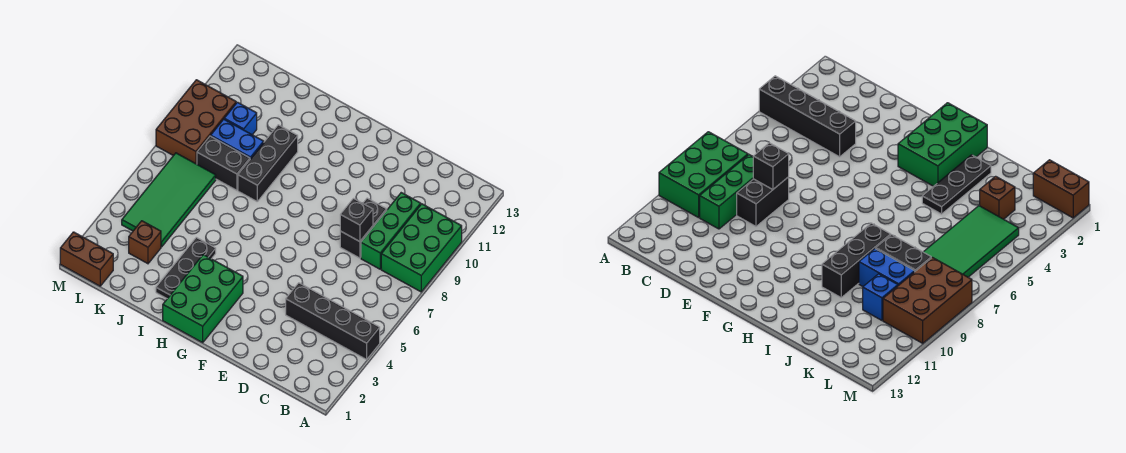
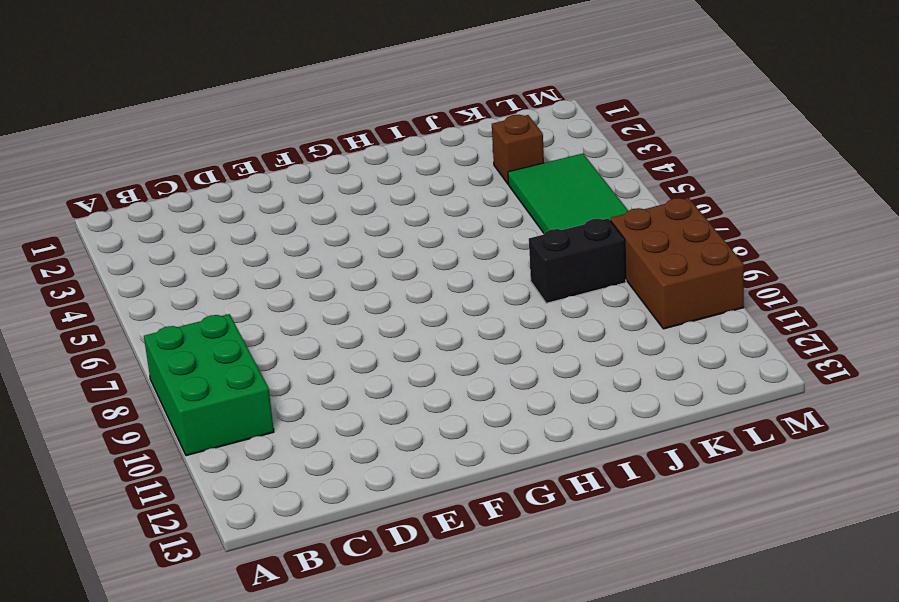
none -> black 1x4 brick [286,283,380,360]
none -> green 1x3 brick [361,193,421,269]
none -> black 1x2 brick [340,198,387,258]

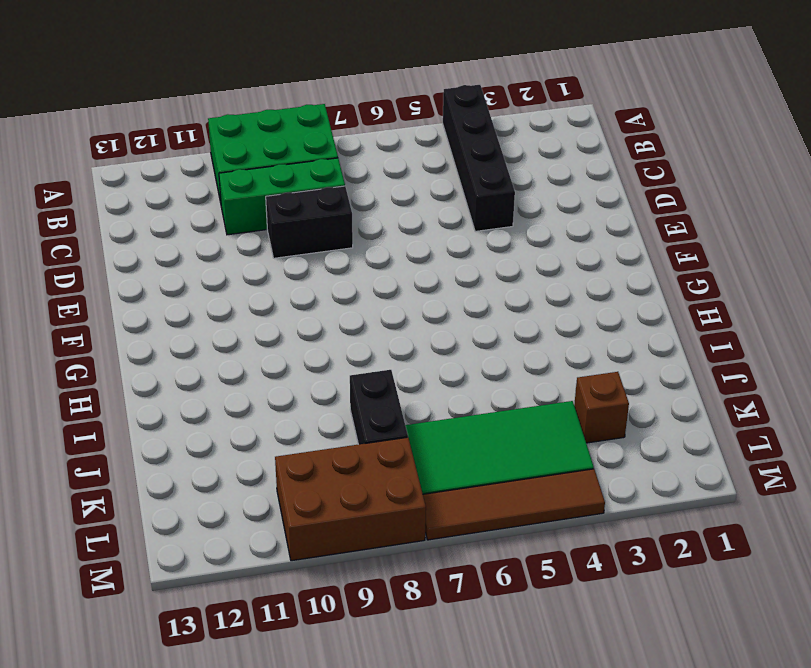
brown 1x4 tile [423,469,605,540] -> none
none -> green 2x3 brick [163,255,243,343]
none -> black 1x3 plate [156,237,216,299]
none -> black 1x3 brick [238,125,298,201]

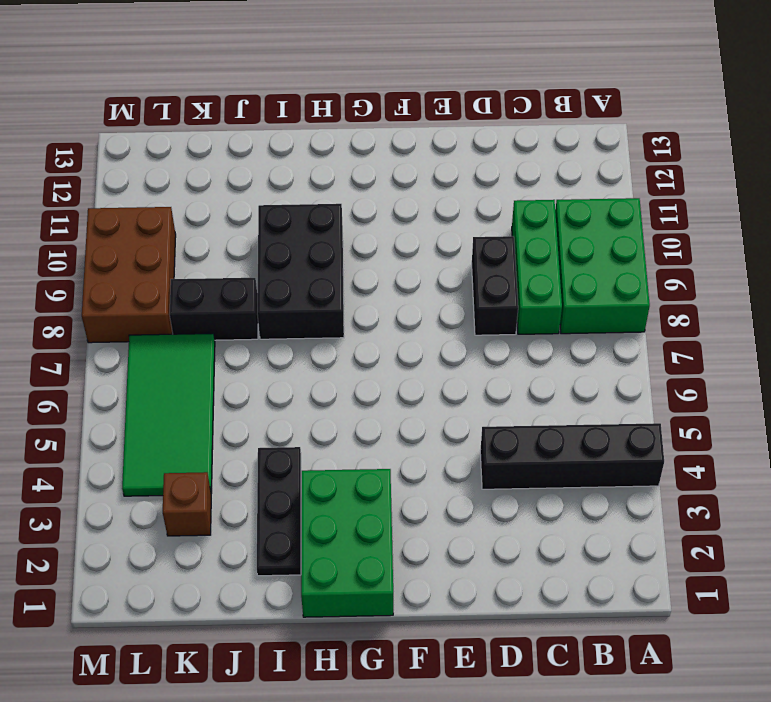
black 2x3 brick [257,204,344,339] -> black 1x3 brick [238,125,298,201]
none -> blue 1x2 brick [211,119,264,159]
none -> blue 1x1 brick [224,102,257,135]
none -> brown 1x2 brick [60,232,113,286]

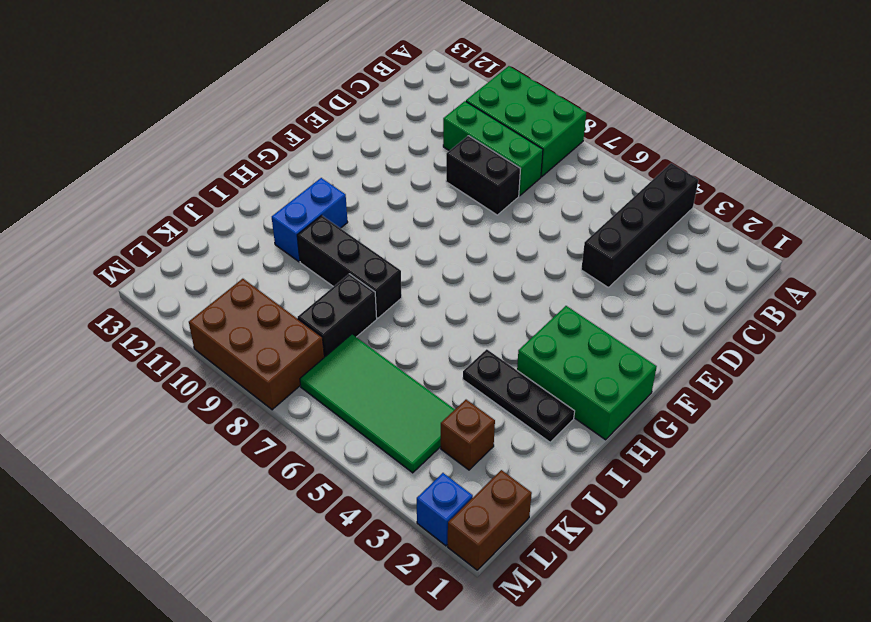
blue 1x2 brick [272,178,348,262] -> blue 1x2 brick moved to [211,119,264,159]
blue 1x1 brick [417,473,473,546] -> blue 1x1 brick moved to [224,102,257,135]
none -> black 1x1 brick [340,199,373,242]

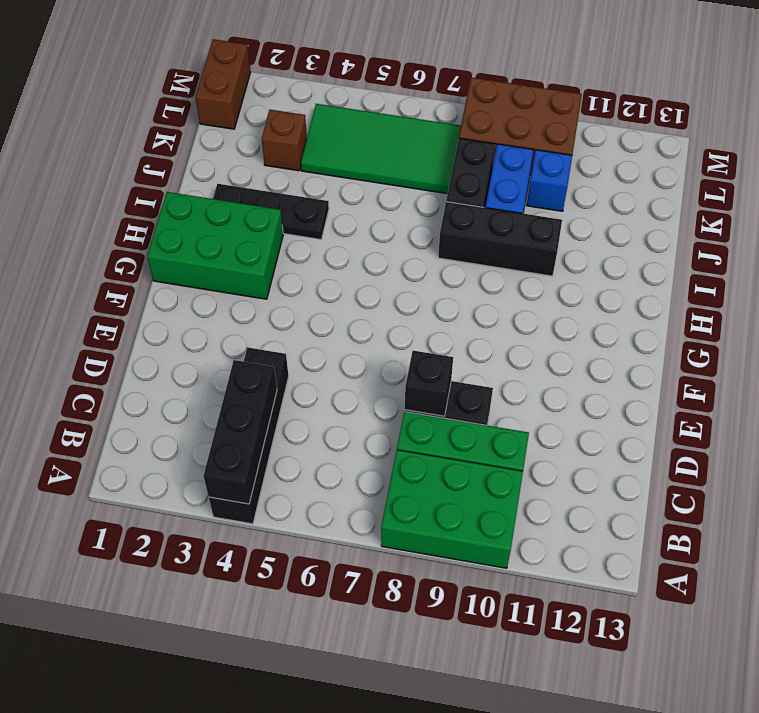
black 1x3 brick [203,360,277,504] -> none

